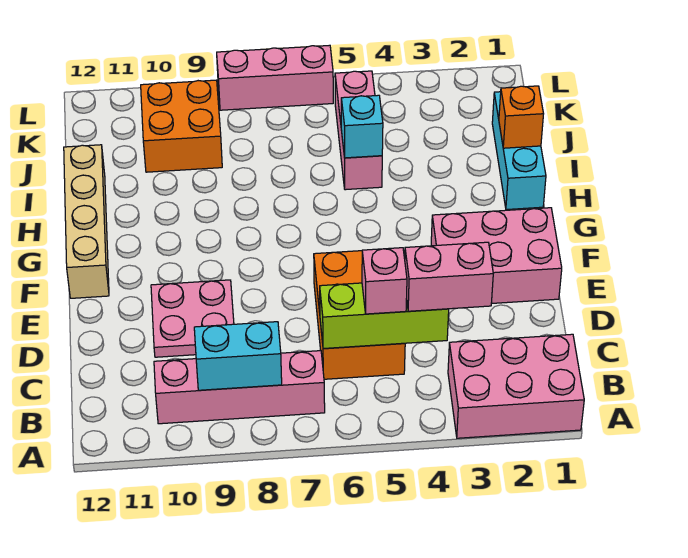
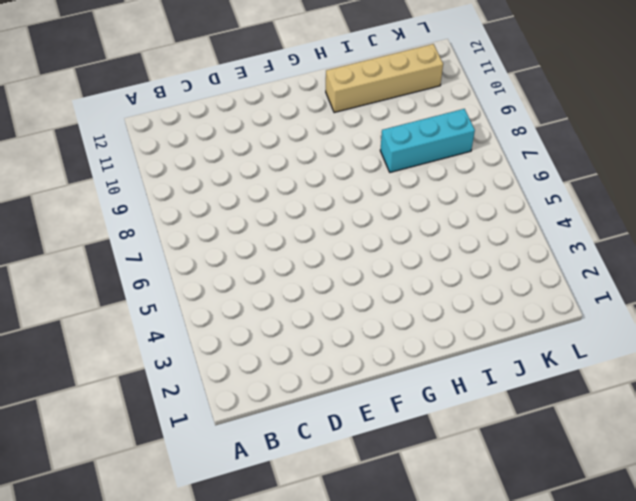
tan 1x4 brick [326,44,443,113] -> tan 1x4 brick moved to [64,145,109,298]
cyan 1x3 brick [380,109,475,172] -> cyan 1x3 brick moved to [492,92,546,210]
none -> pink 2x3 brick [448,334,584,438]
none -> pink 1x4 brick [154,351,325,424]
none -> orange 2x3 brick [314,251,405,379]

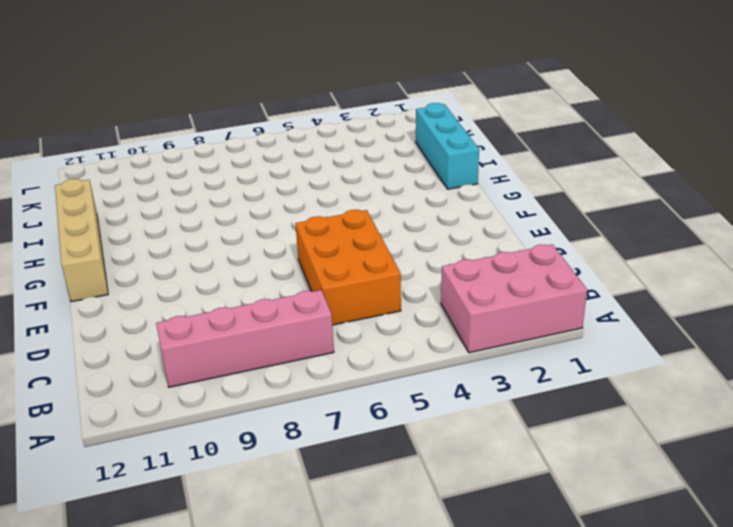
none -> pink 2x2 plate [151,280,234,357]
none -> pink 2x3 brick [431,208,562,304]
none -> pink 1x3 brick [335,71,382,190]

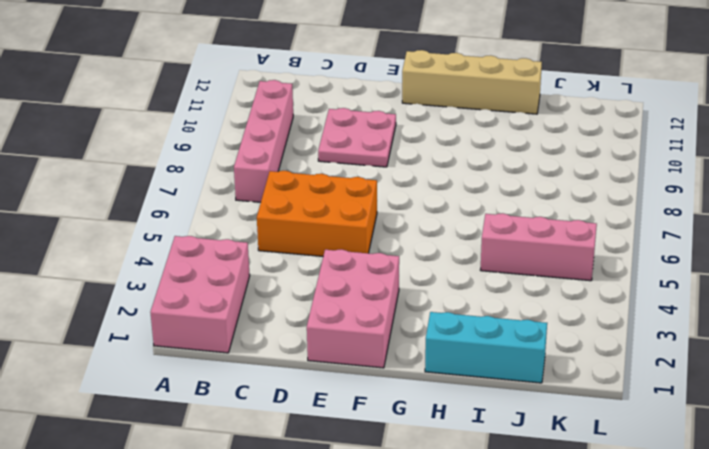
none -> orange 2x2 brick [141,80,222,172]
none -> pink 1x3 brick [217,45,333,110]
none -> cyan 1x2 brick [194,322,282,390]

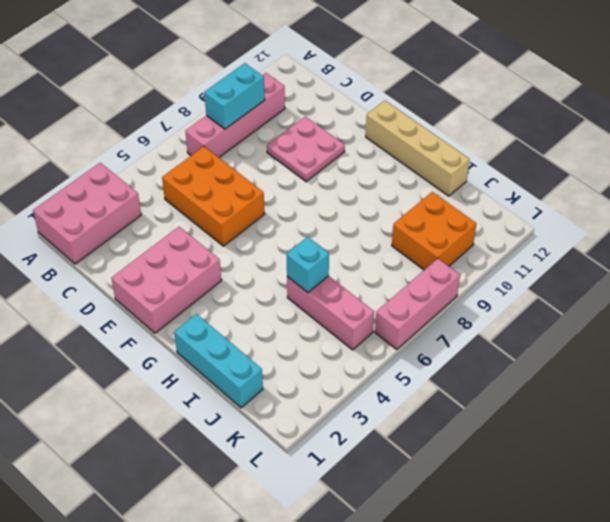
none -> lime 1x3 brick [320,283,449,349]
none -> orange 1x1 brick [499,86,543,148]
none -> pink 1x2 brick [405,242,493,311]

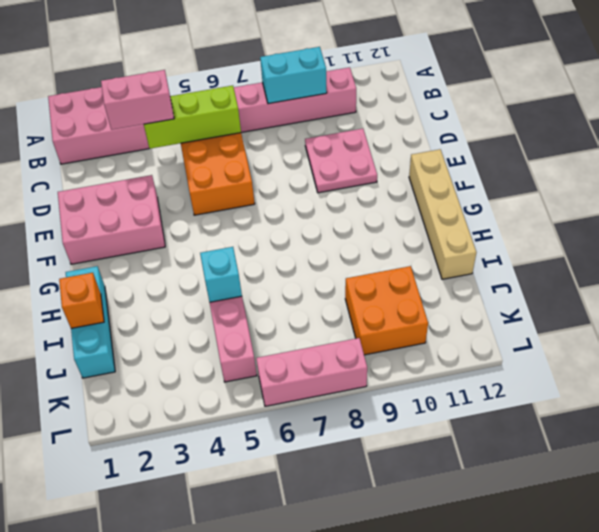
none -> pink 1x1 brick [362,248,407,314]

